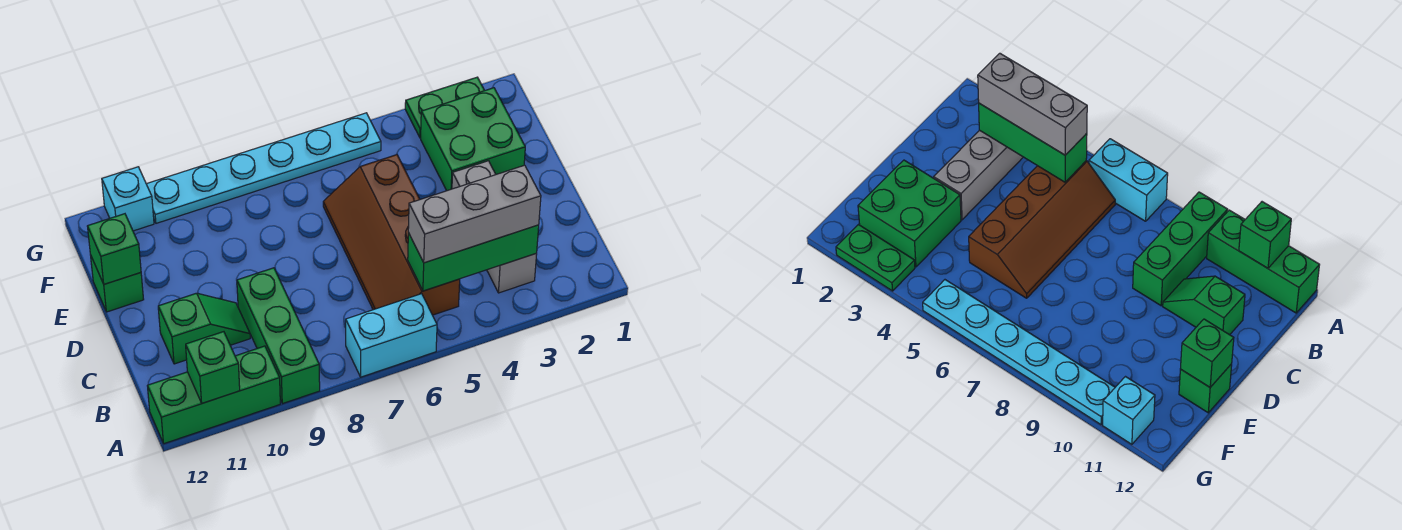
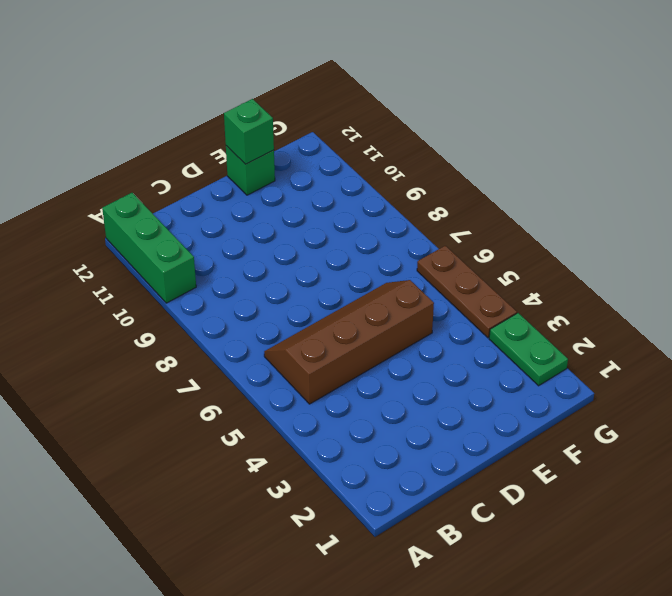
brown 1x3 plate [417,246,517,338] -> cyan 1x6 plate [147,113,381,223]
none -> cyan 1x2 brick [346,294,437,377]
none -> green 1x3 brick [237,268,320,404]
none -> grey 1x3 brick [452,161,537,293]

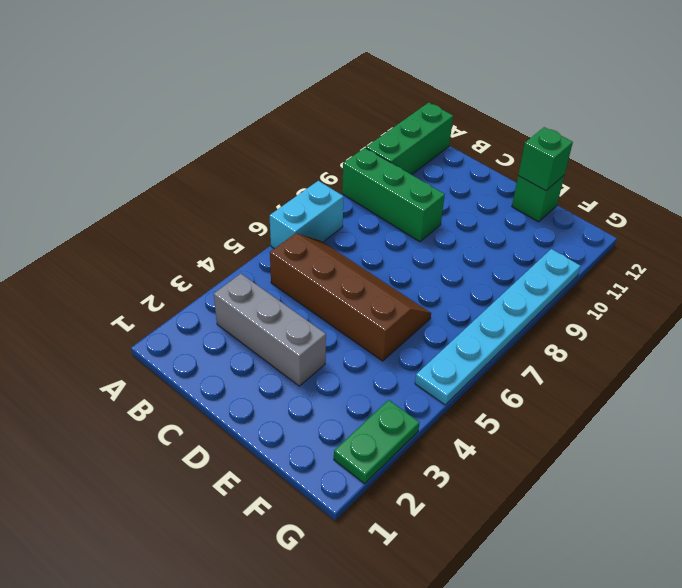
none -> green 1x2 slope [158,293,250,364]
none -> green 2x2 brick [421,88,525,191]
none -> cyan 1x1 brick [102,167,154,231]

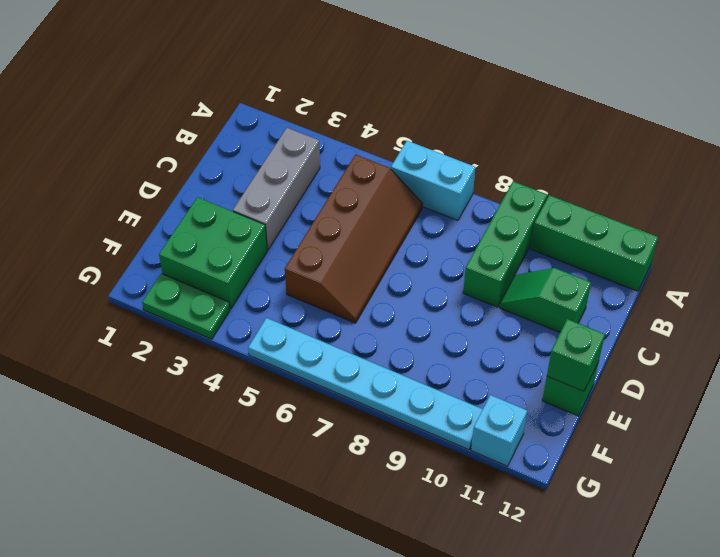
none -> green 1x1 brick [186,332,240,403]
none -> green 1x3 brick [408,225,539,291]
none -> grey 1x3 brick [408,165,541,263]

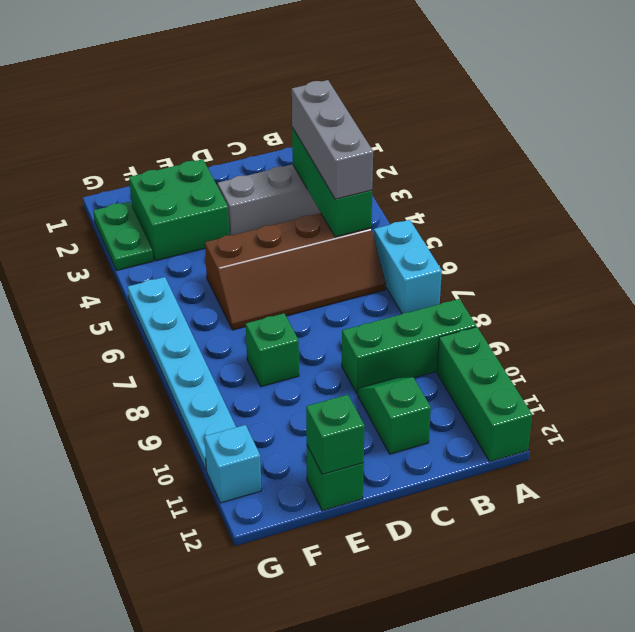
green 1x1 brick [246,313,299,387] -> green 1x1 brick moved to [186,332,240,403]

